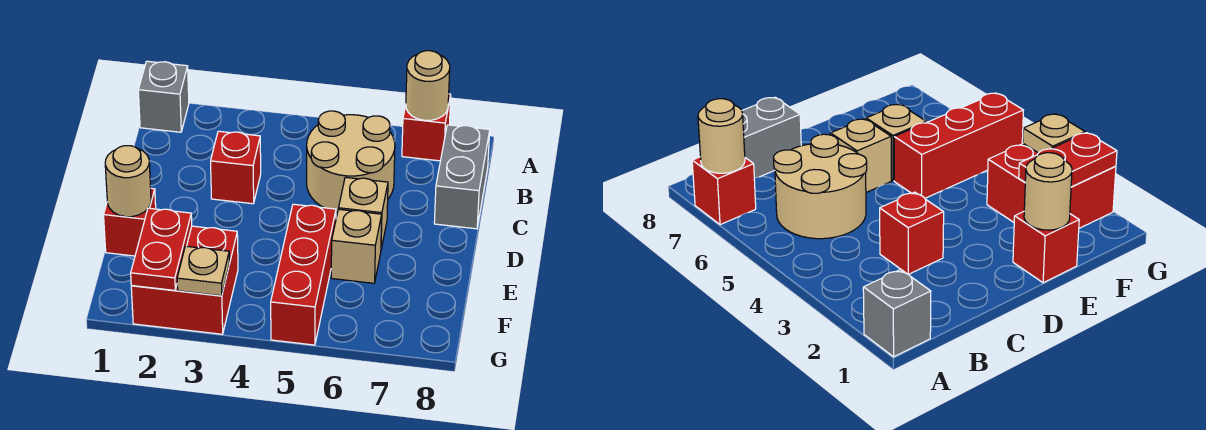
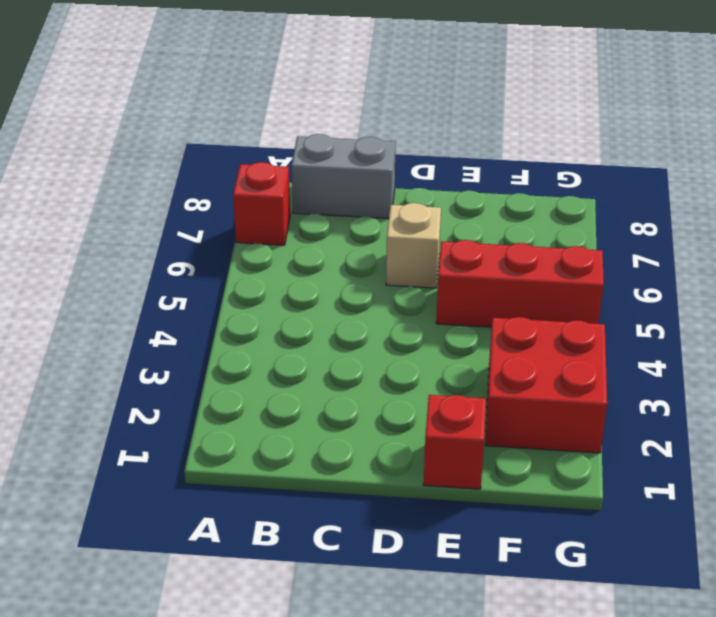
none -> grey 1x1 brick [138,61,189,132]
none -> tan 2x2 round brick [307,111,395,213]
none -> red 1x1 brick [211,131,261,204]

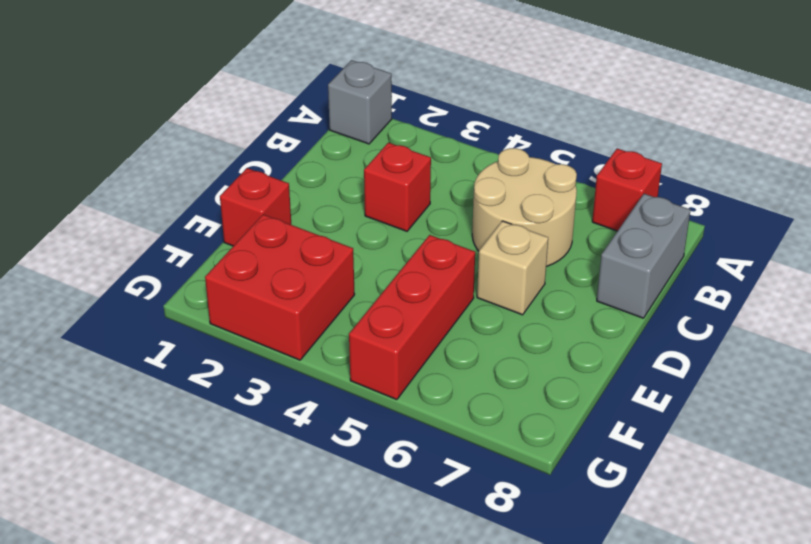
none -> tan 1x1 brick [331,209,382,283]
none -> tan 1x1 round brick [406,51,450,120]
none -> tan 1x1 round brick [105,146,151,217]

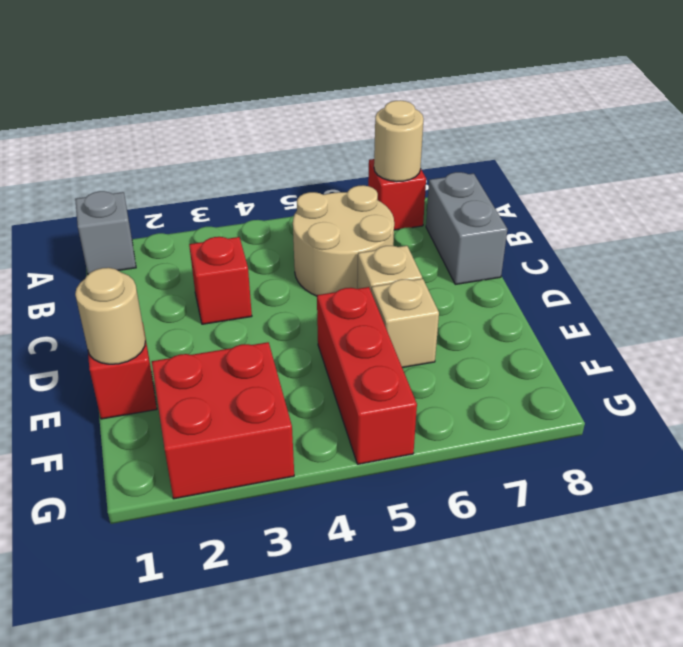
none -> red 1x2 plate [131,208,192,290]
none -> tan 1x1 plate [177,246,230,296]

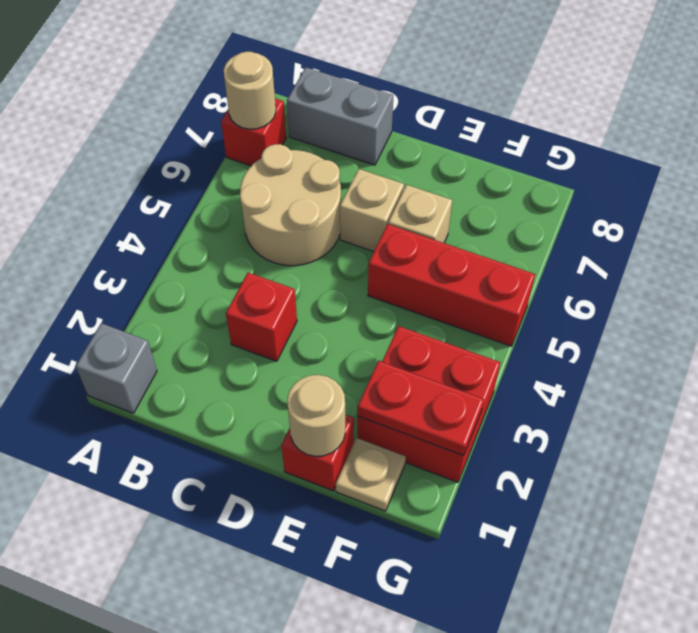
tan 1x1 plate [336,438,406,511] -> tan 1x1 plate moved to [177,246,230,296]

